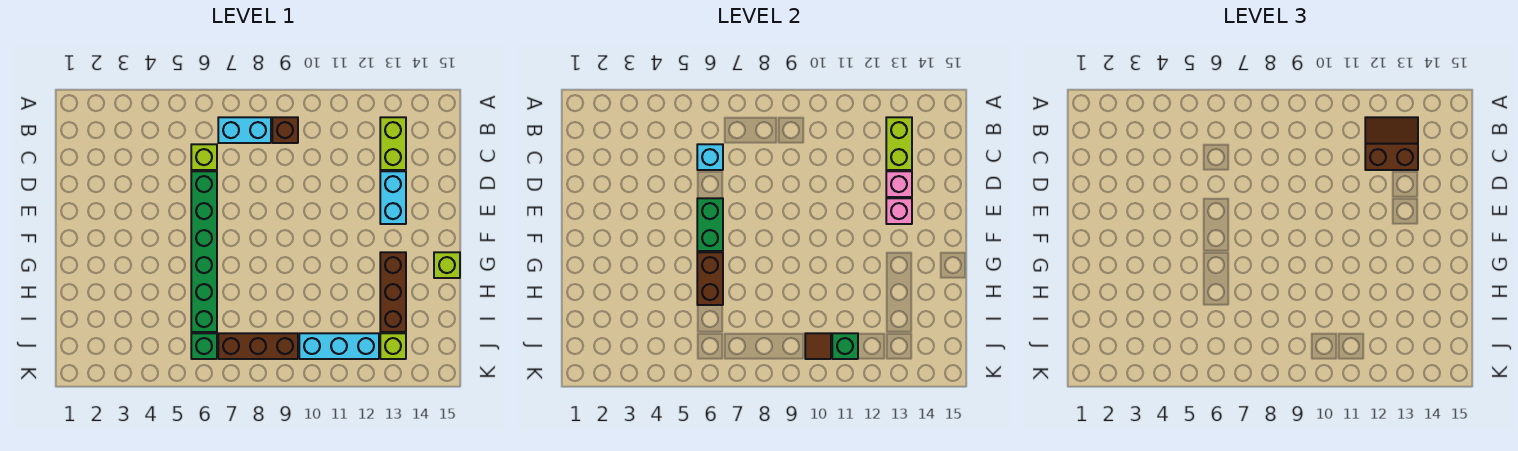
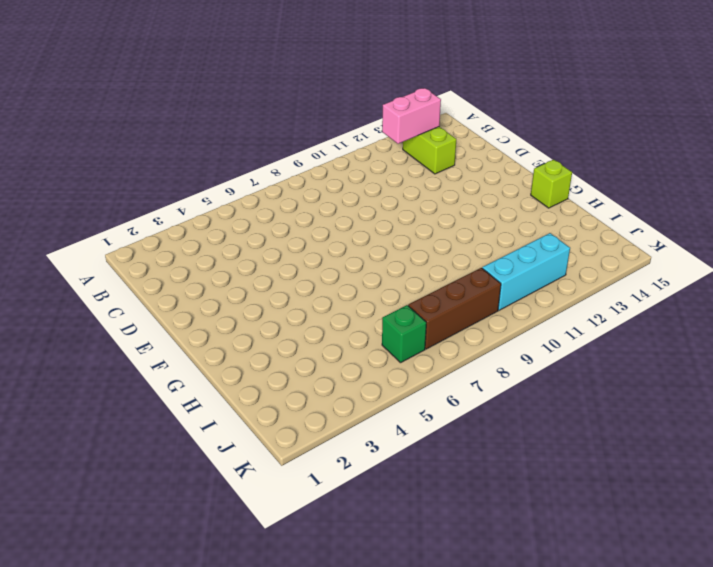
pink 1x2 brick [382,88,441,144] -> lime 1x2 brick [886,117,912,170]
none -> cyan 1x2 brick [218,117,271,143]
none -> brown 1x1 brick [272,117,298,143]
none -> lime 1x1 brick [191,144,217,170]

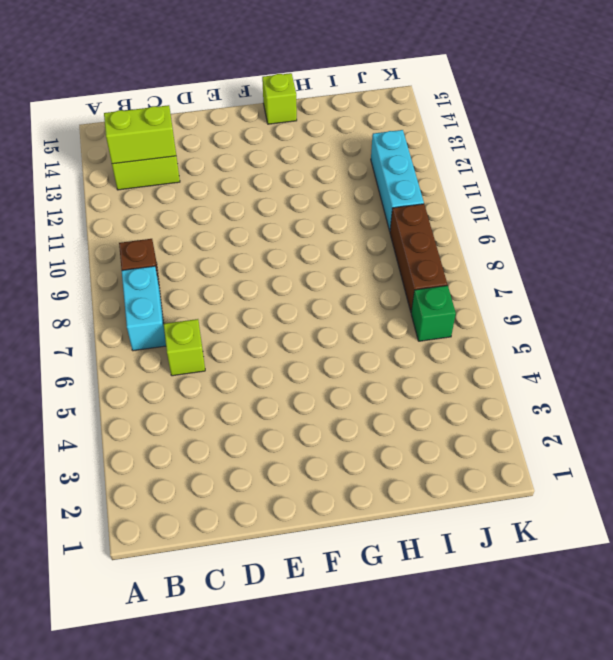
none -> green 1x6 brick [191,171,217,332]
none -> cyan 1x2 brick [380,171,406,224]
none -> brown 1x3 brick [380,252,406,332]

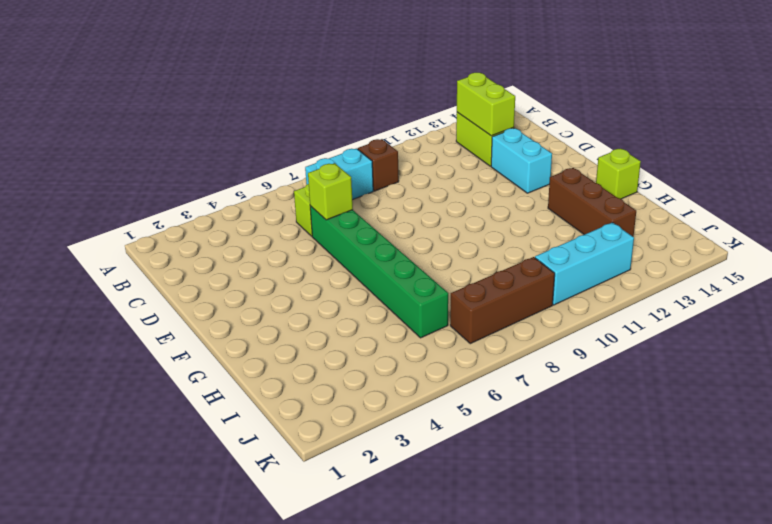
lime 1x1 brick [308,163,353,220] -> lime 1x1 brick moved to [380,333,406,359]
none -> green 1x1 brick [191,333,217,359]
none -> cyan 1x1 brick [697,144,723,170]
none -> pink 1x1 brick [886,171,912,197]

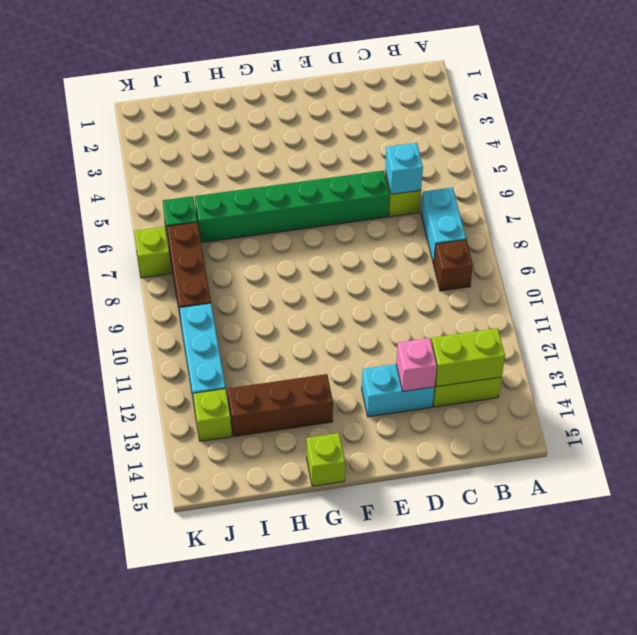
lime 1x1 brick [134,227,171,278] -> none
none -> green 1x2 brick [697,198,723,251]
none -> pink 1x1 brick [886,198,912,224]
none -> brown 1x2 brick [697,252,723,305]

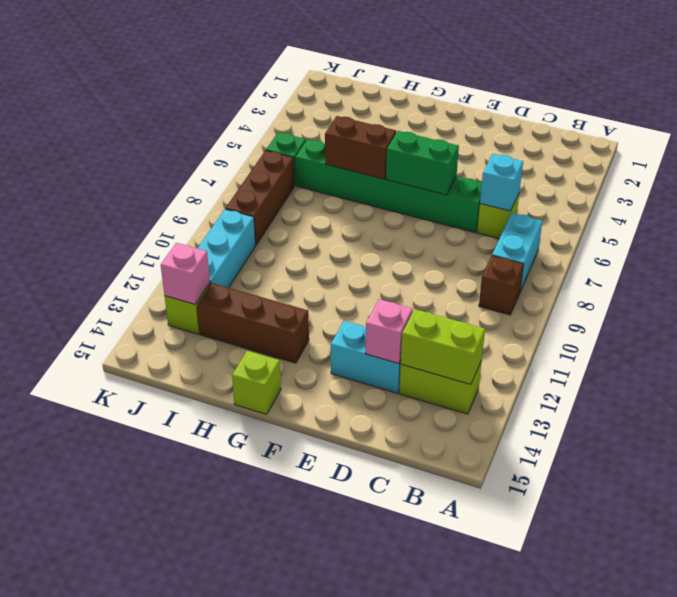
pink 1x1 brick [161,243,210,304] -> pink 1x1 brick moved to [886,198,912,224]
none -> brown 1x1 tile [805,333,831,359]
none -> green 1x1 brick [832,333,858,359]
none -> brown 2x2 slope [1365,117,1418,170]

